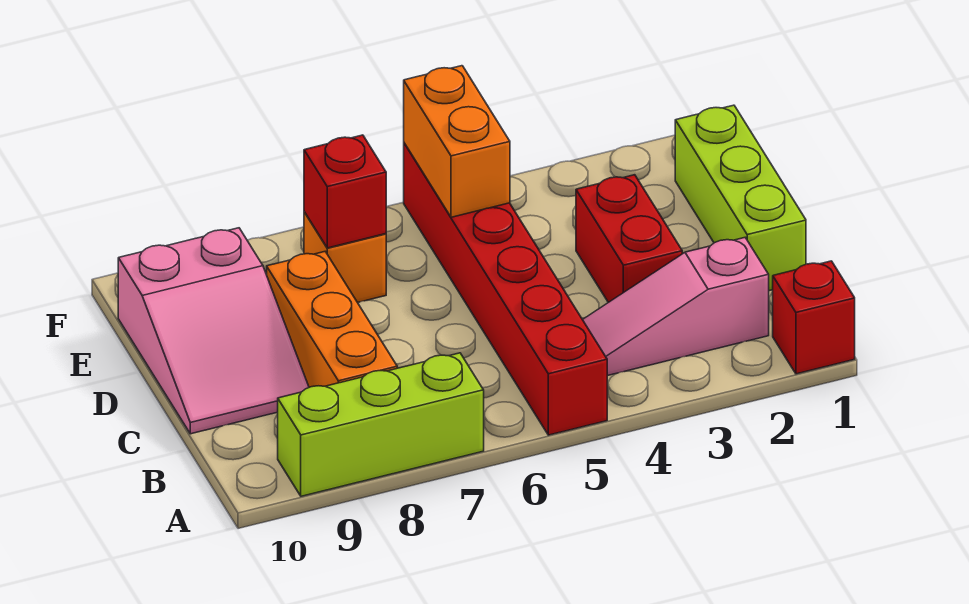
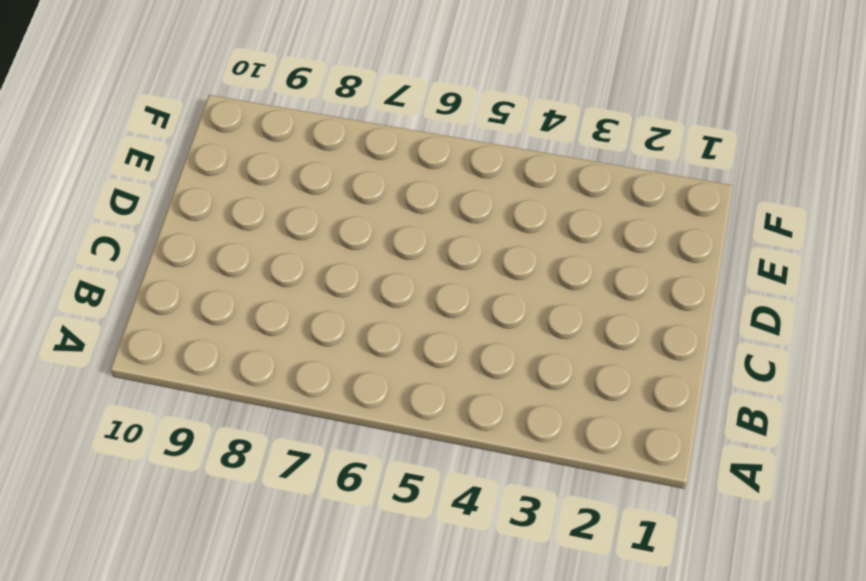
none -> red 1x1 brick [773,261,855,374]
none -> red 1x6 brick [404,143,607,435]

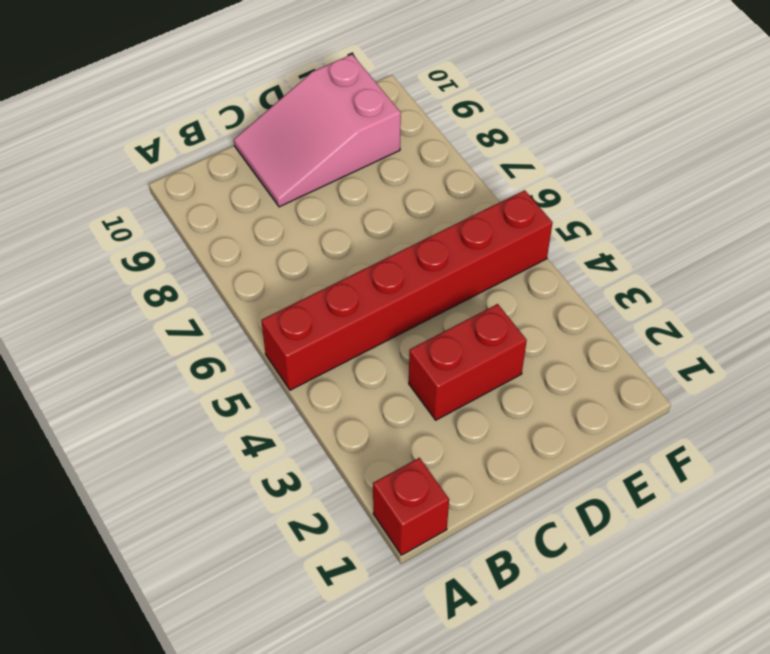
none -> lime 1x3 brick [278,353,484,496]
none -> pink 1x3 slope [583,238,769,376]

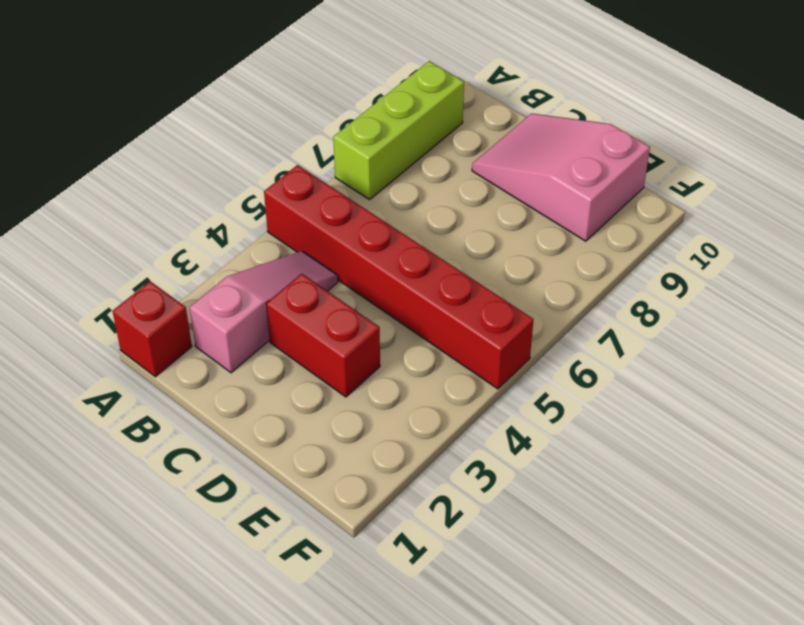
none -> orange 1x3 brick [267,252,397,387]
none -> lime 1x3 brick [675,105,806,291]

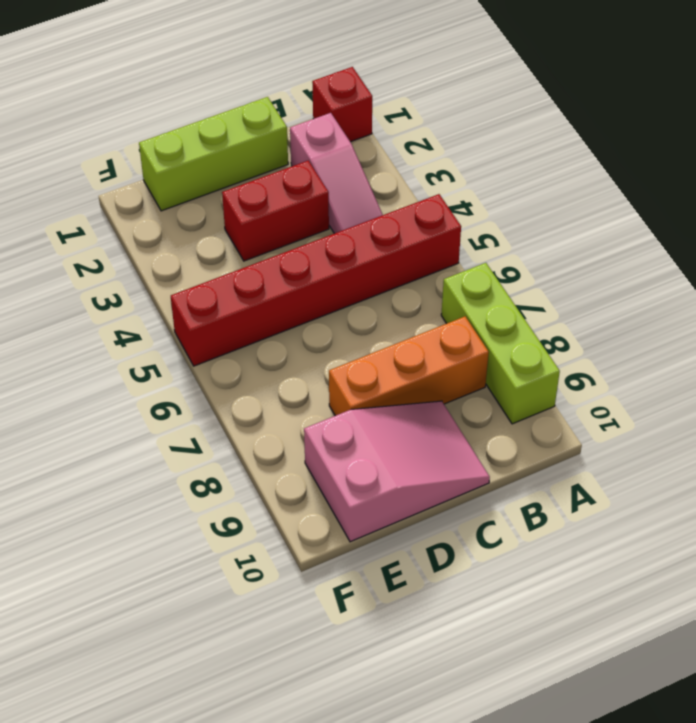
none -> orange 1x1 brick [304,212,386,303]
none -> orange 1x2 brick [404,66,510,217]

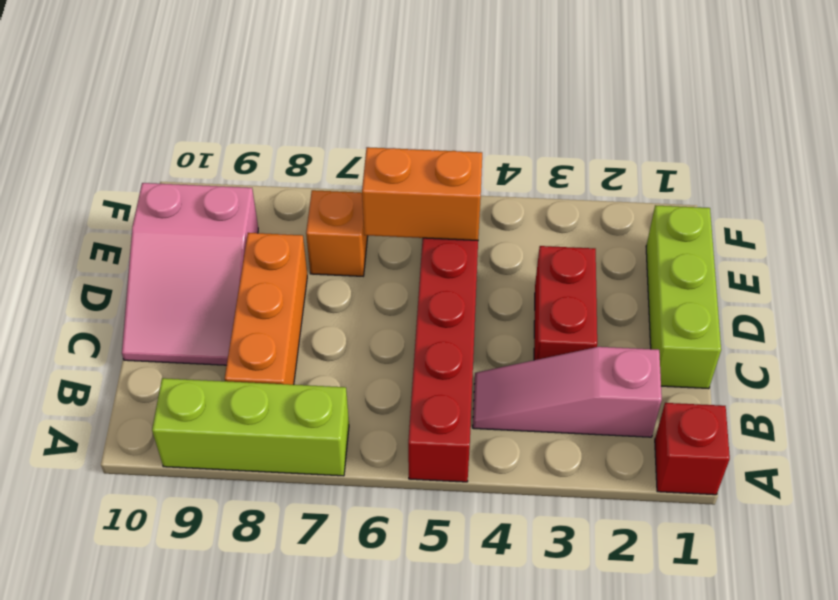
orange 1x2 brick [362,147,482,240] -> orange 1x2 brick turned to [404,66,510,217]
none -> red 1x1 brick [304,135,386,248]

